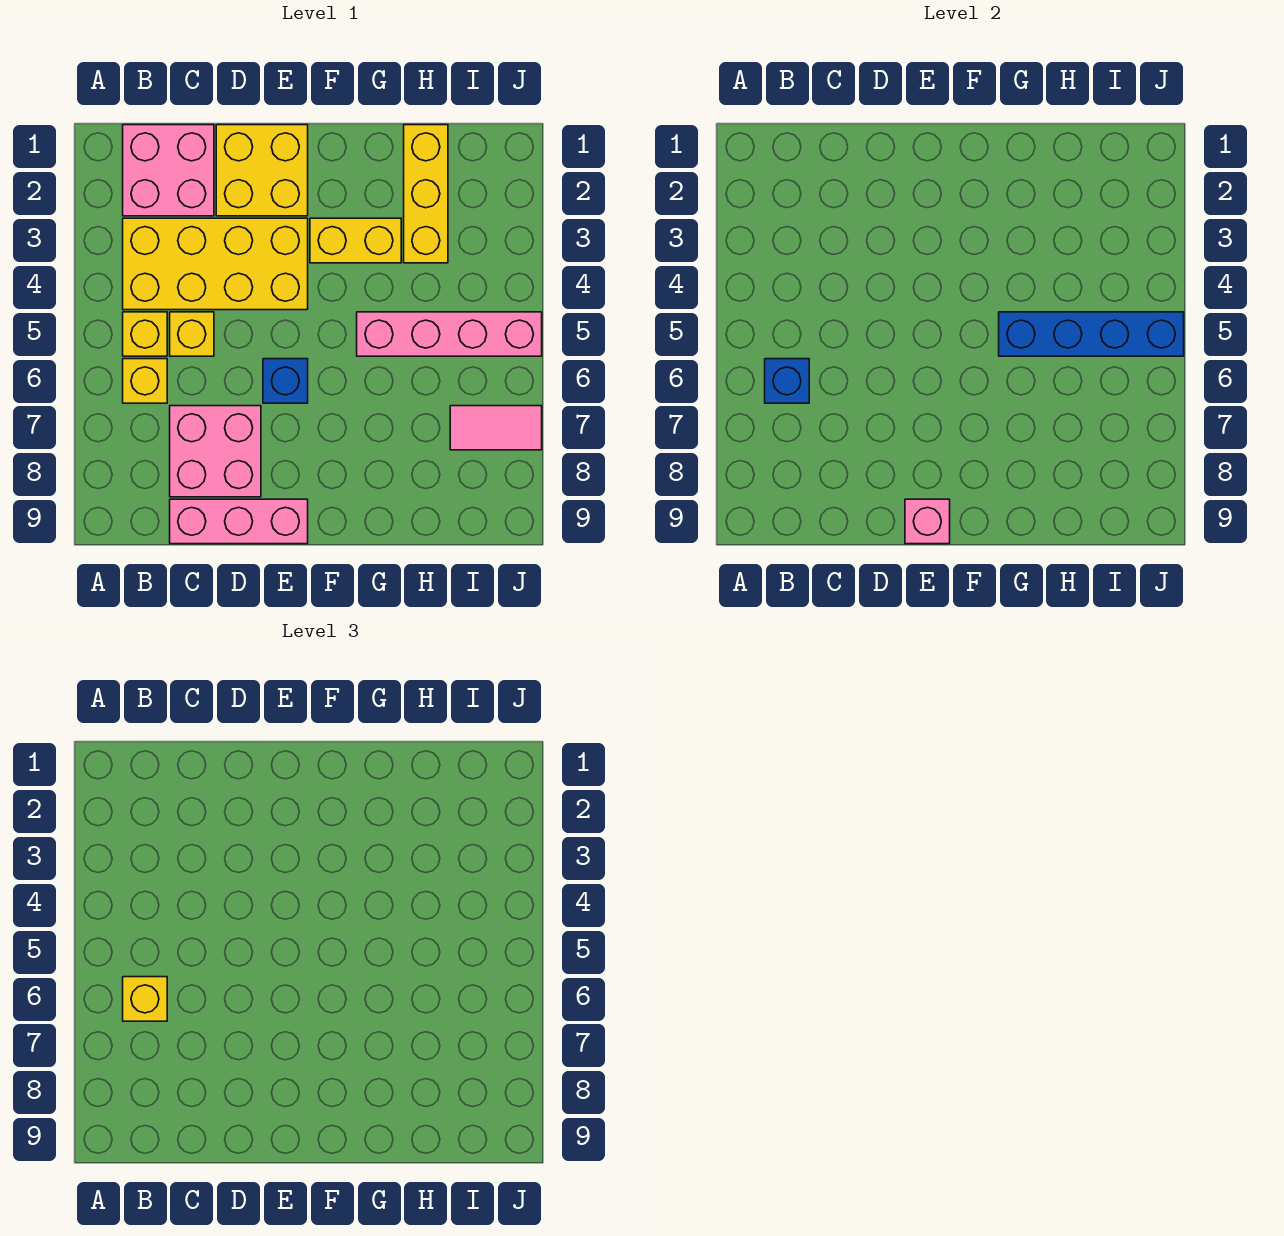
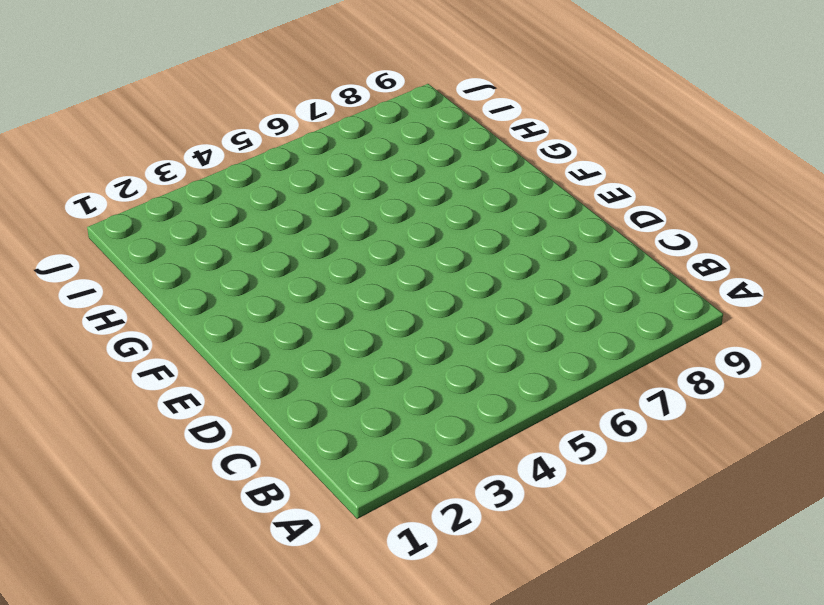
none -> pink 2x2 brick [123,125,214,216]
none -> yellow 2x4 brick [123,218,308,310]
none -> yellow 1x1 brick [123,312,167,356]

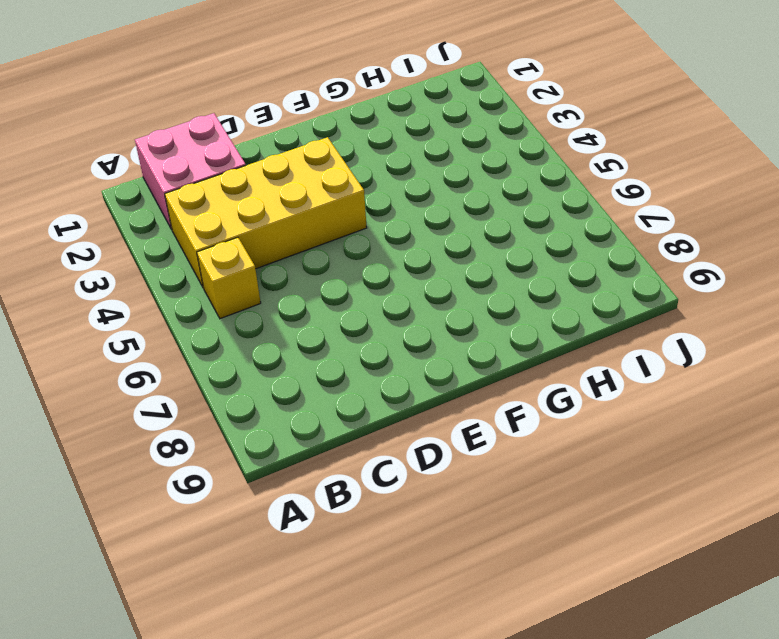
none -> yellow 1x1 brick [123,359,167,403]
none -> yellow 1x1 brick [170,312,214,356]
none -> pink 2x2 brick [170,406,261,497]

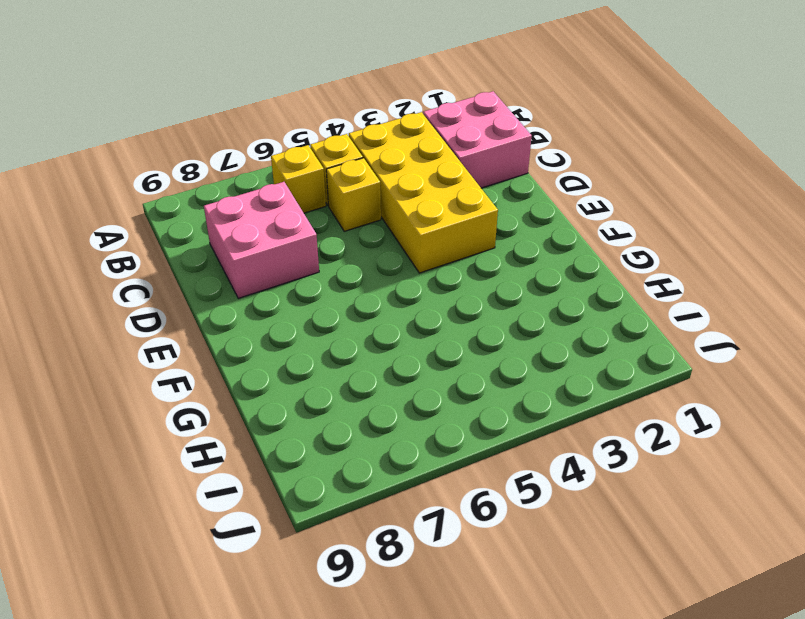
none -> pink 1x3 brick [170,499,308,544]
none -> yellow 2x2 brick [216,125,308,216]
none -> blue 1x1 brick [263,359,308,403]

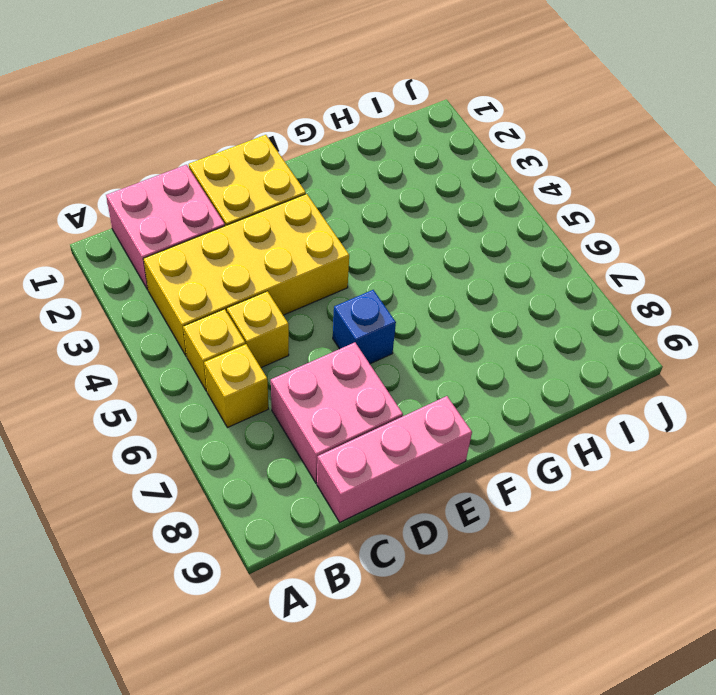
none -> yellow 1x2 brick [310,218,401,263]
none -> pink 1x4 brick [357,312,542,356]
none -> yellow 1x3 brick [404,125,448,263]

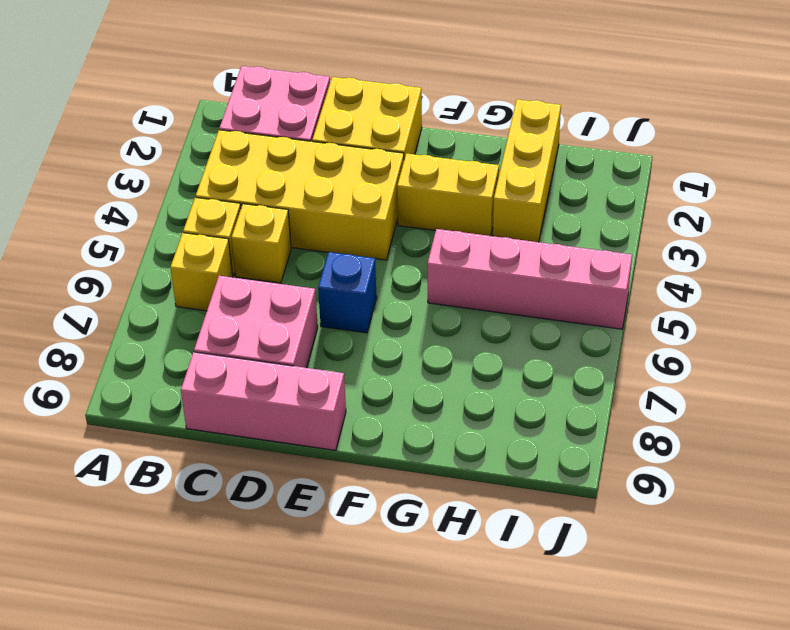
none -> pink 1x2 tile [450,406,542,450]
none -> blue 1x1 brick [765,359,809,403]
none -> pink 1x1 brick [905,499,950,544]

